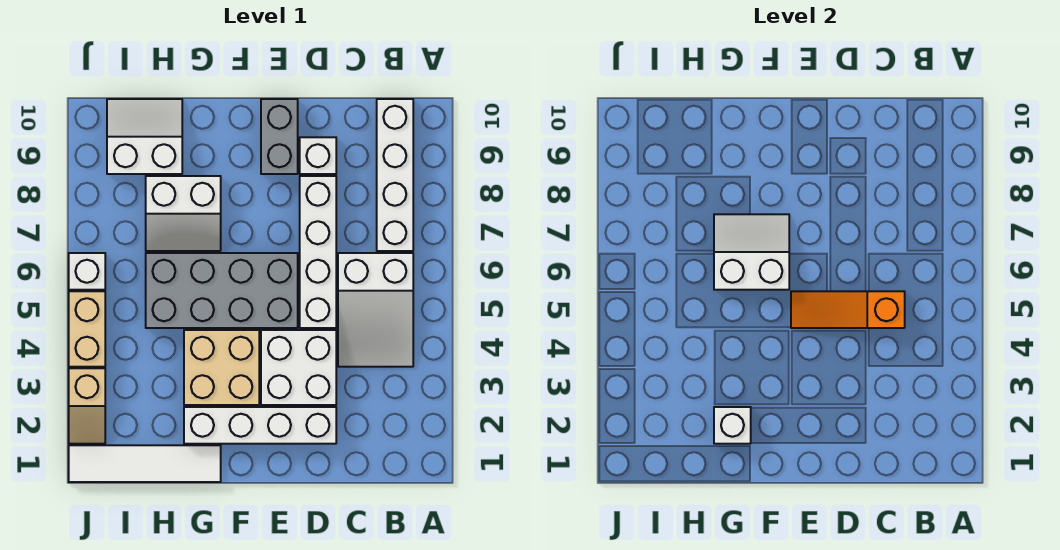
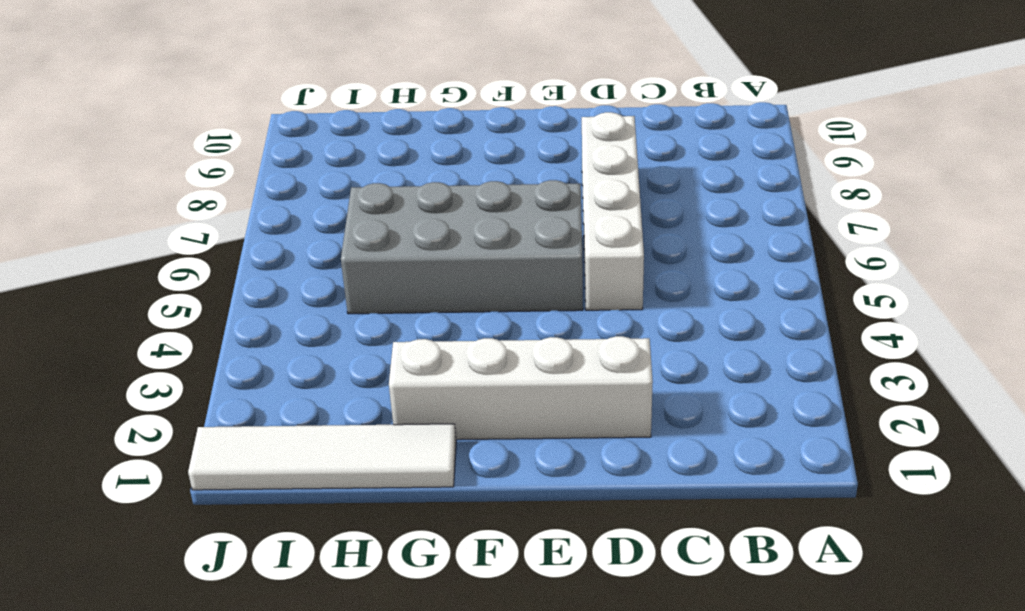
none -> white 2x3 slope [338,253,413,367]
none -> white 1x4 brick [377,99,413,251]
none -> white 2x2 brick [261,330,336,405]

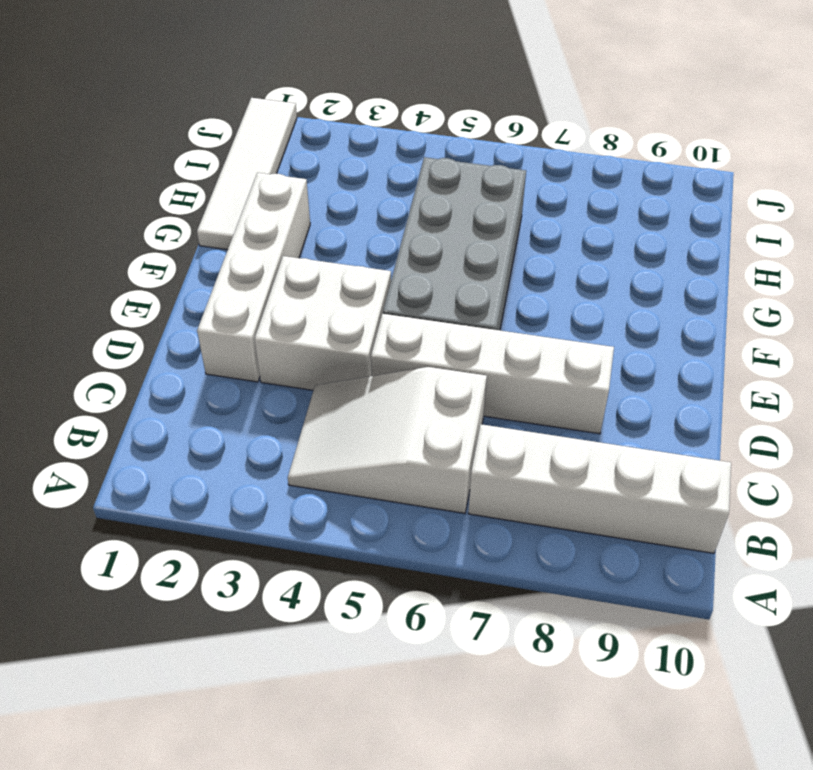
none -> white 1x1 brick [300,137,336,174]
none -> grey 1x2 brick [261,99,298,174]
none -> tan 2x2 brick [184,330,259,405]

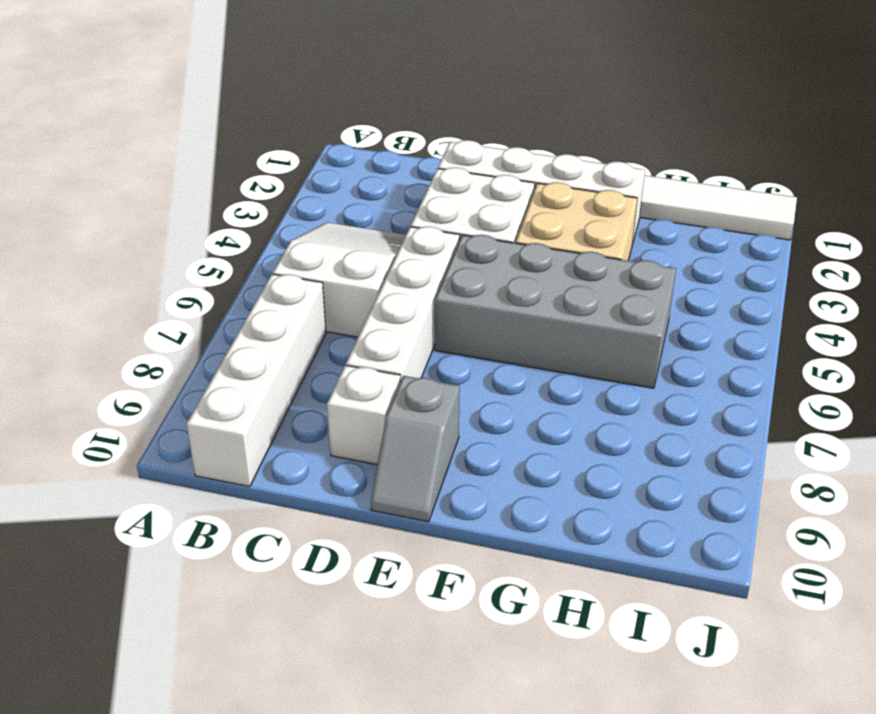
grey 1x2 slope [371,376,460,522] -> grey 1x2 brick [261,99,298,174]
none -> white 2x2 slope [146,176,221,251]
none -> white 2x2 slope [107,99,182,174]
none -> tan 1x2 slope [69,368,105,444]

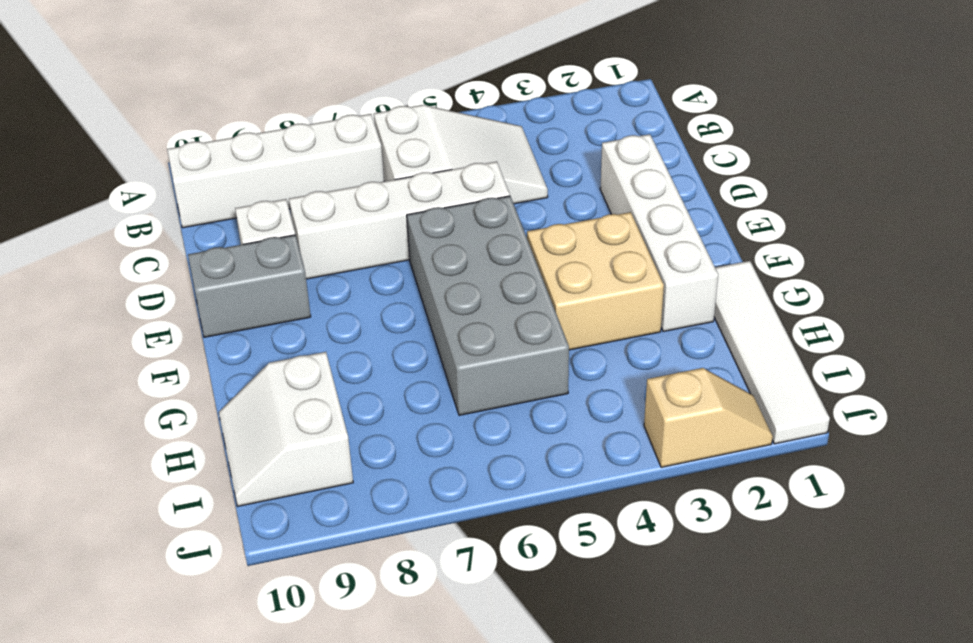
none -> white 2x2 brick [261,330,336,405]
none -> white 2x2 slope [146,176,221,251]
none -> tan 1x2 brick [69,291,105,367]

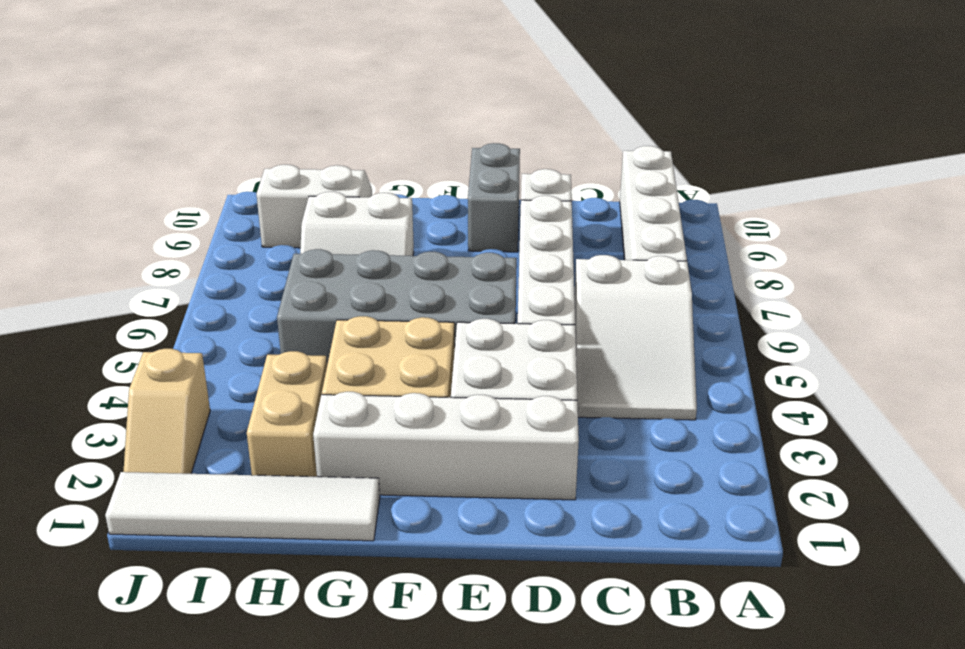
tan 1x2 brick [247,351,327,477] -> tan 1x2 brick moved to [69,291,105,367]
none -> white 1x1 brick [69,253,105,290]
none -> orange 1x3 slope [791,291,905,328]
none -> white 2x2 slope [714,214,789,290]

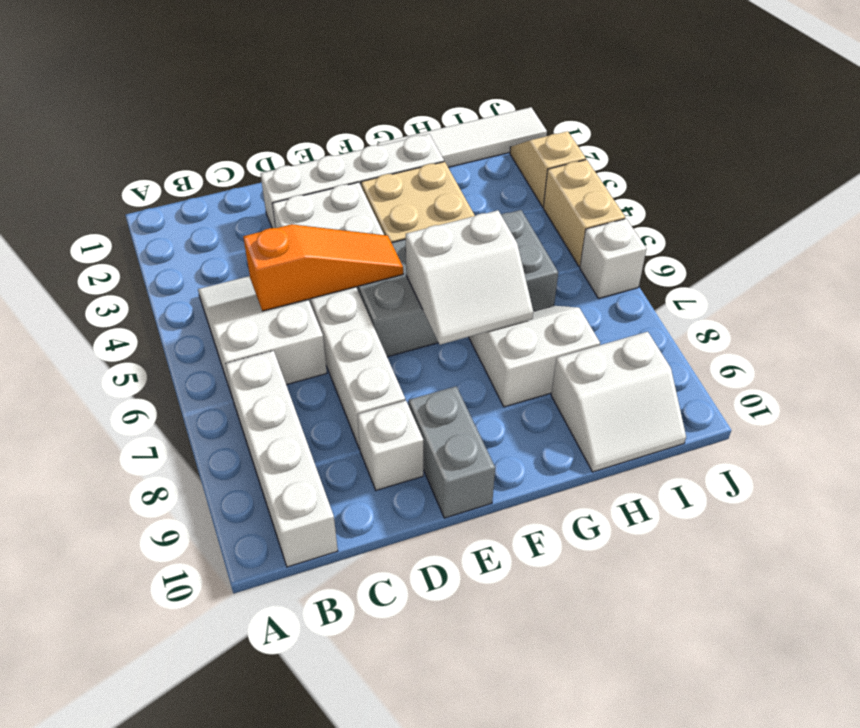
none -> white 1x1 brick [714,407,751,444]

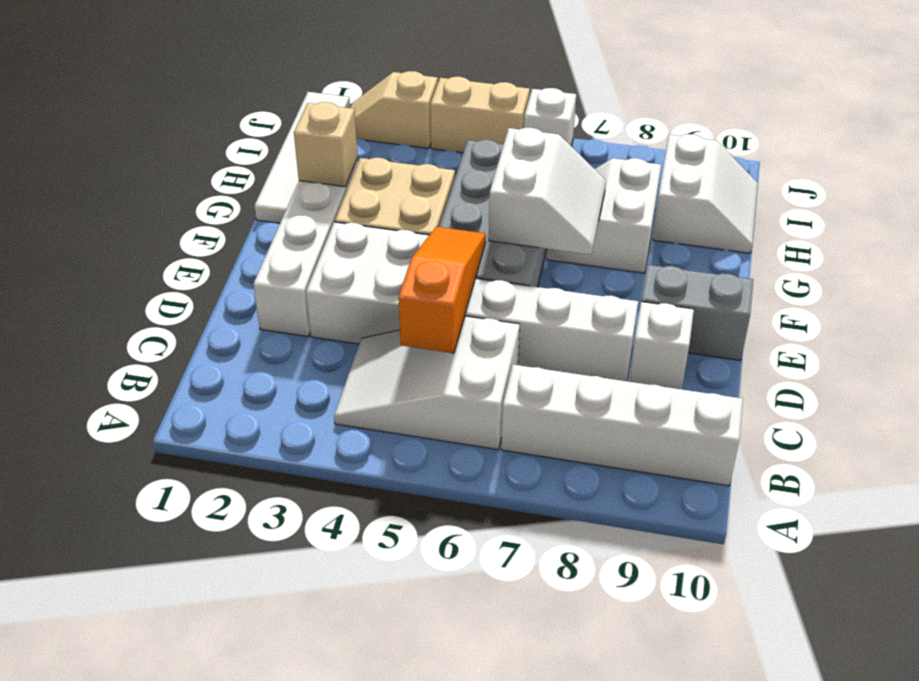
tan 1x1 brick [294,102,358,187] -> white 1x1 brick [714,407,751,444]

